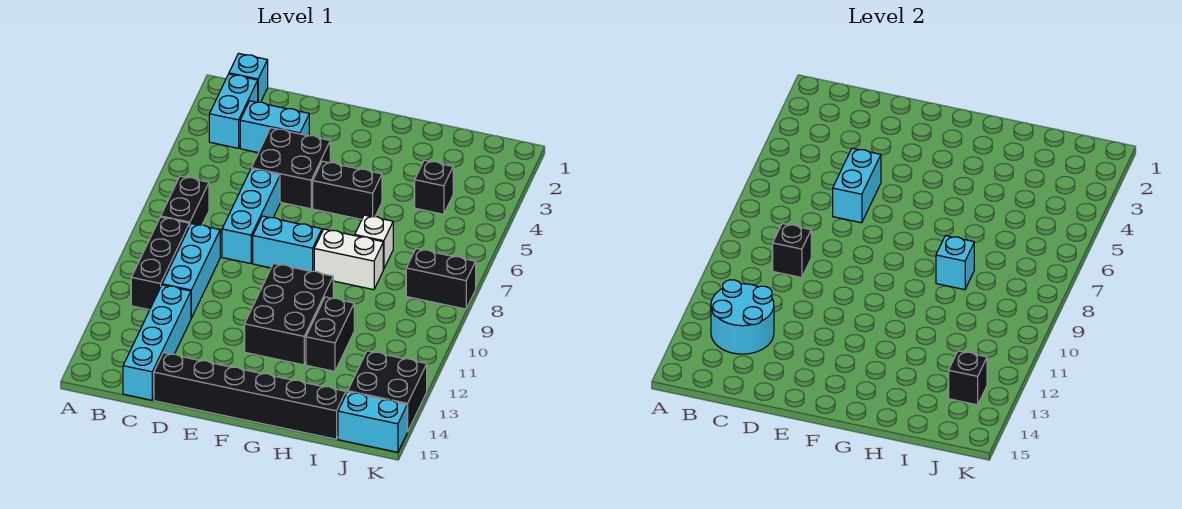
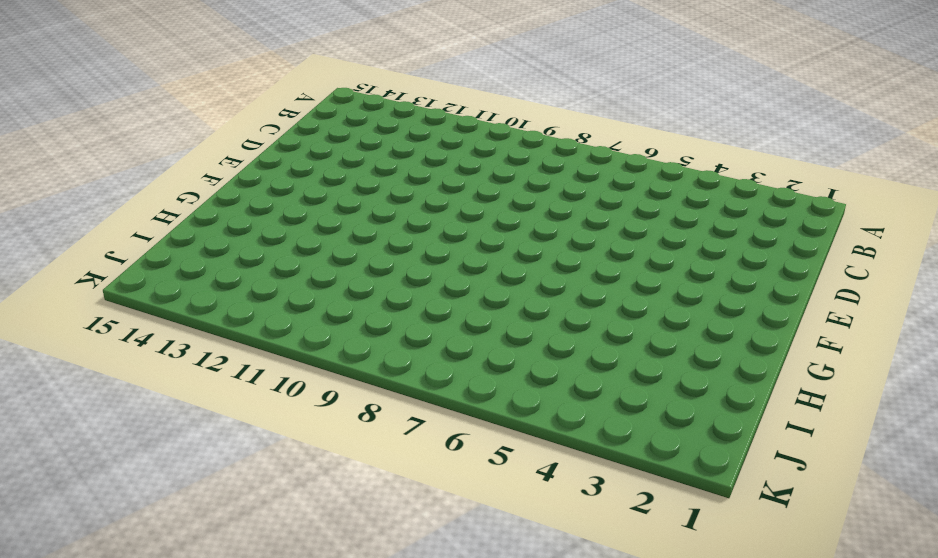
none -> cyan 1x1 brick [229,53,268,102]
none -> cyan 1x2 brick [209,74,258,148]
none -> black 1x2 brick [161,176,209,226]

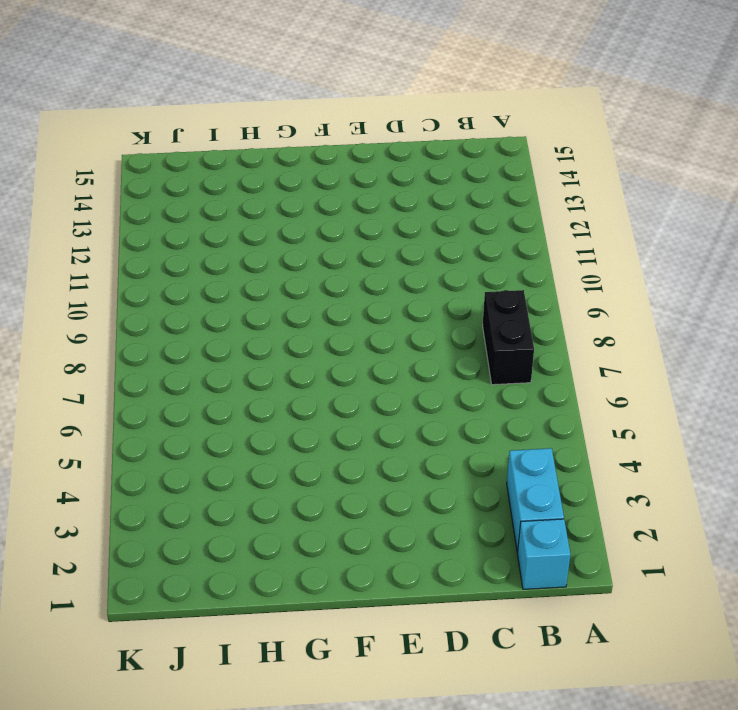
none -> black 1x3 brick [131,217,189,310]
none -> cyan 1x2 brick [240,101,309,153]
none -> cyan 1x3 brick [162,224,220,318]

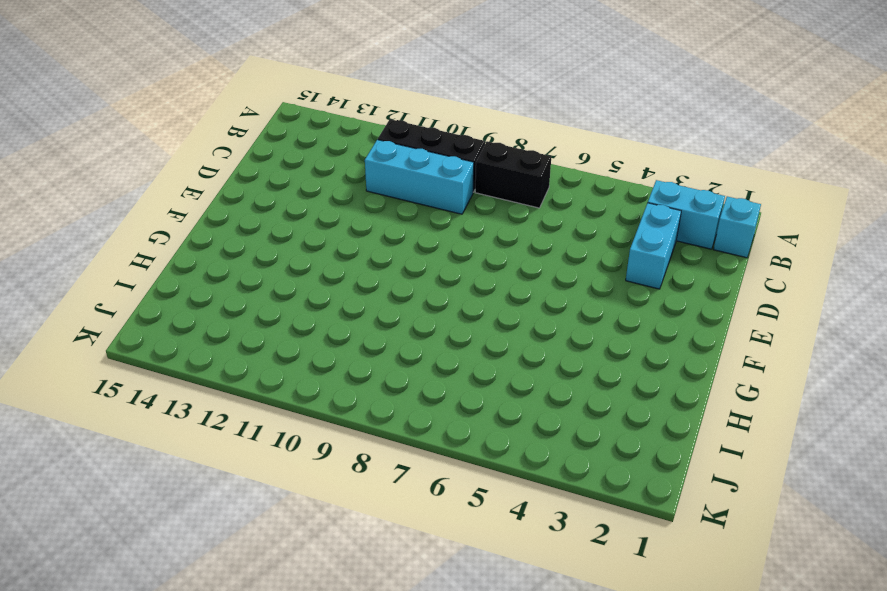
none -> cyan 1x4 brick [123,285,191,400]
none -> black 2x2 brick [251,128,330,209]
none -> cyan 1x3 brick [222,169,280,264]

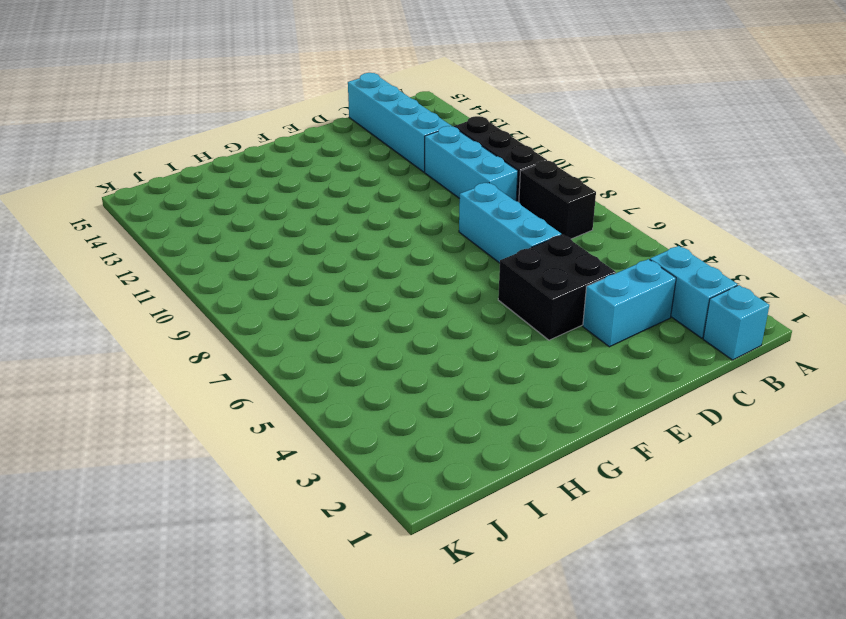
none -> black 1x6 brick [154,353,346,439]
none -> cyan 1x2 brick [253,216,322,272]
none -> black 1x2 brick [313,161,382,220]

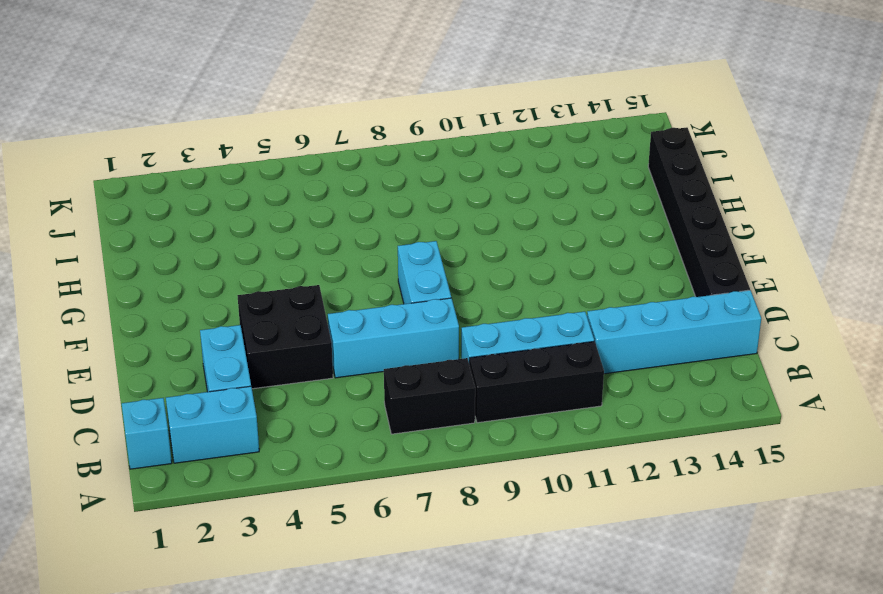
none -> black 1x2 brick [313,161,382,220]
none -> black 2x3 brick [245,264,333,365]
none -> white 1x2 brick [314,229,383,290]

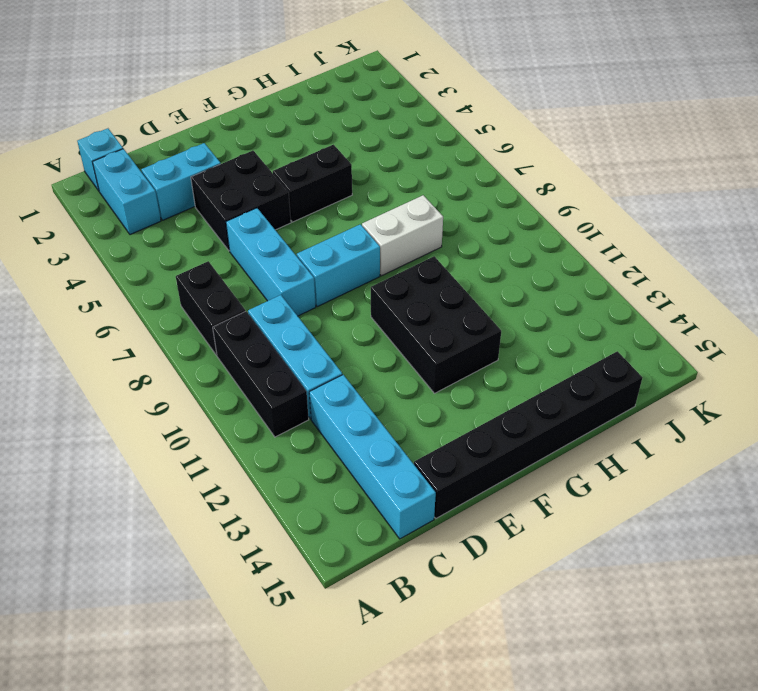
none -> white 1x1 brick [355,215,393,269]
none -> black 1x2 brick [306,297,354,371]
none -> black 1x1 brick [415,160,453,214]

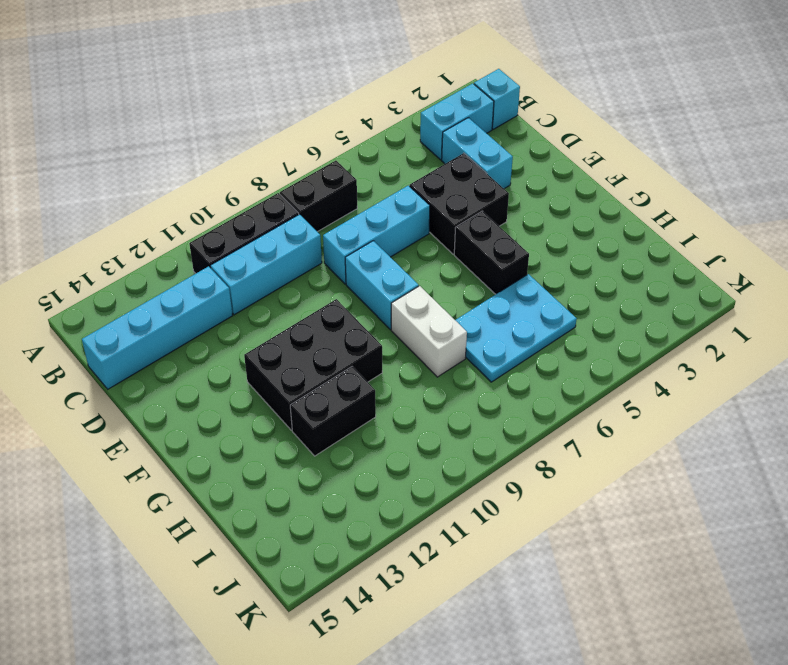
cyan 2x3 plate [455,274,577,382] -> white 1x1 brick [355,215,393,269]
none -> black 1x6 brick [154,353,346,439]
none -> black 1x1 brick [415,160,453,214]
none -> black 1x2 brick [406,249,476,309]

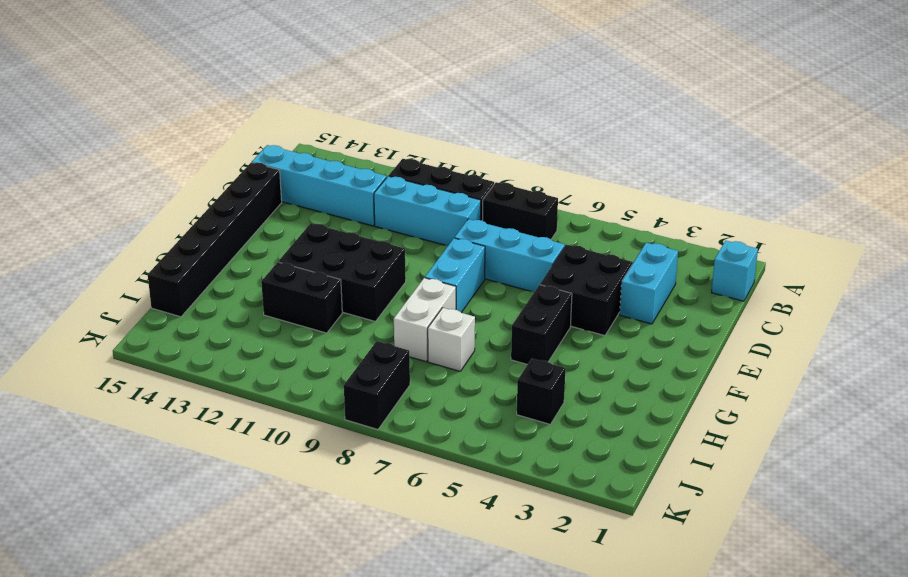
none -> cyan 1x2 brick [209,74,258,148]
none -> black 2x2 brick [348,351,427,432]
none -> cyan 1x2 brick [338,392,407,452]

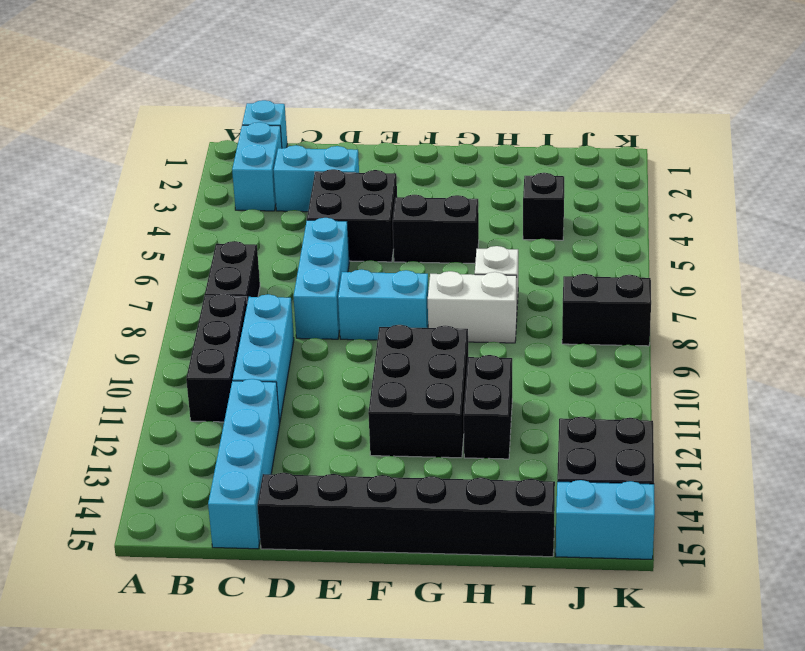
none -> cyan 2x2 round brick [711,280,774,354]
none -> black 1x1 brick [773,224,811,278]
none -> cyan 1x2 brick [833,148,881,223]

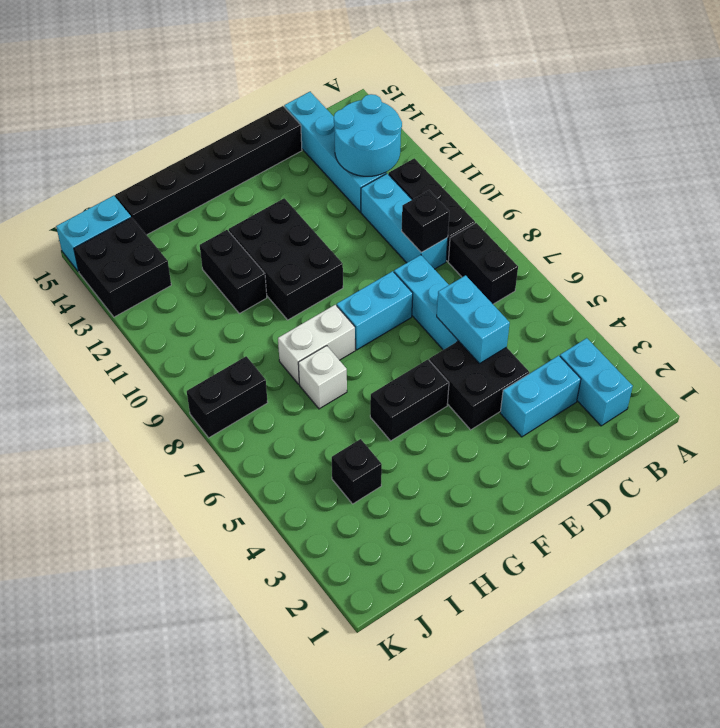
none -> cyan 1x1 brick [229,53,268,102]
none -> cyan 1x1 brick [936,236,974,290]
none -> black 1x1 brick [949,351,987,405]

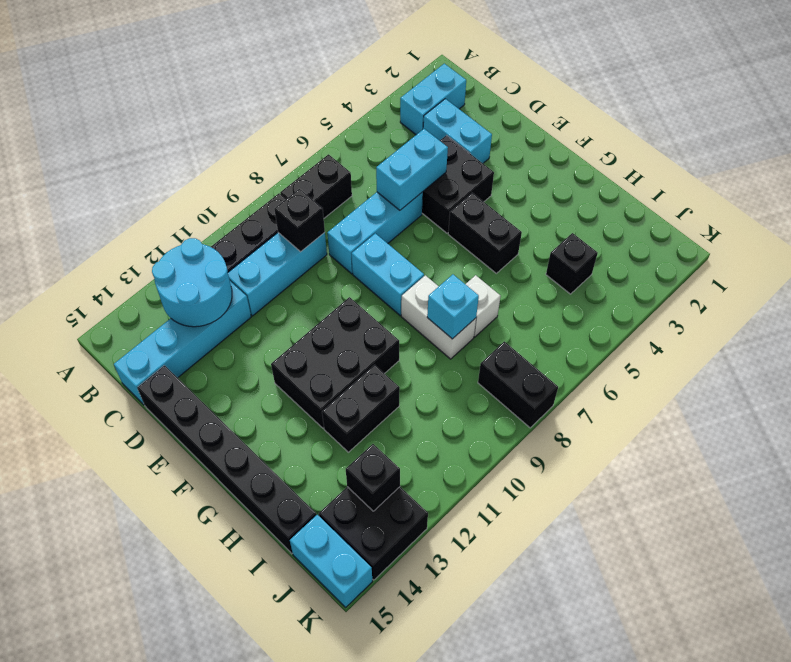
none -> cyan 1x1 brick [229,53,268,102]

